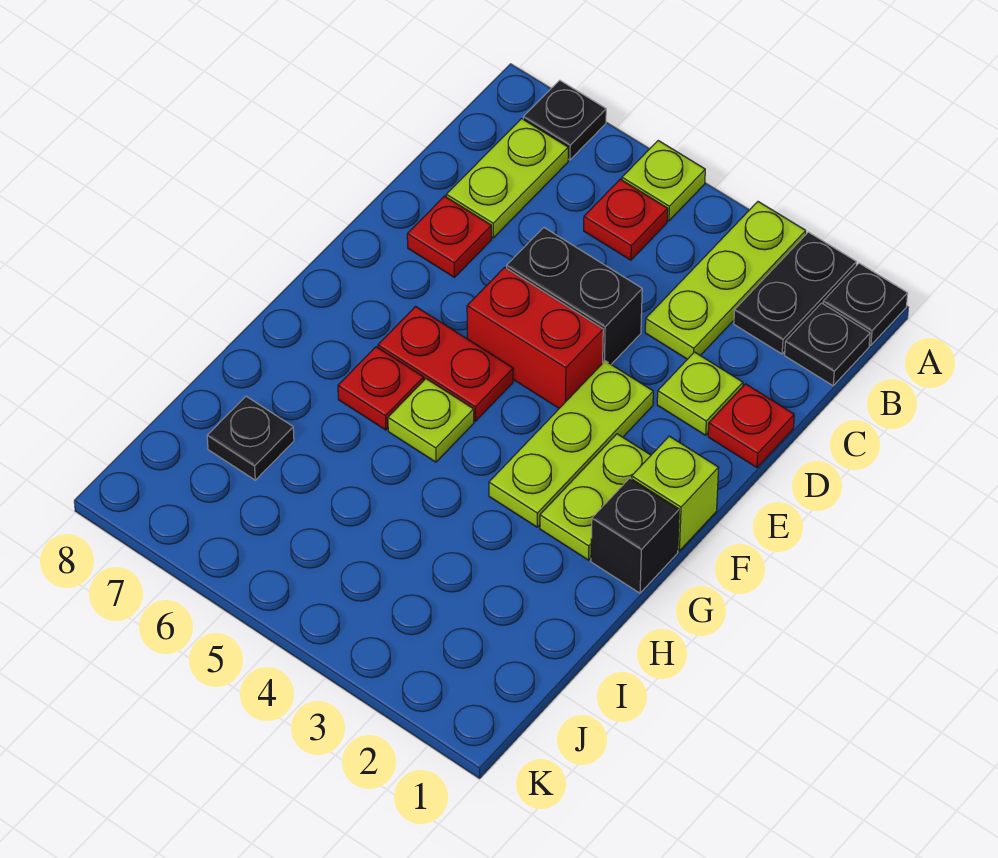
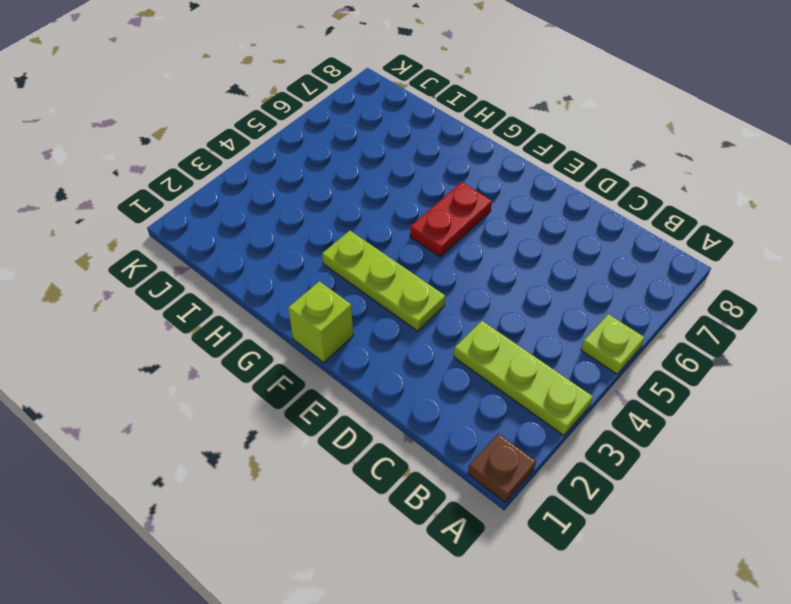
brown 1x1 plate [468,433,536,502] -> black 1x1 plate [823,263,908,345]
none -> black 1x2 plate [734,232,856,354]
none -> black 1x1 plate [523,80,606,160]
none -> black 1x1 plate [785,303,870,386]

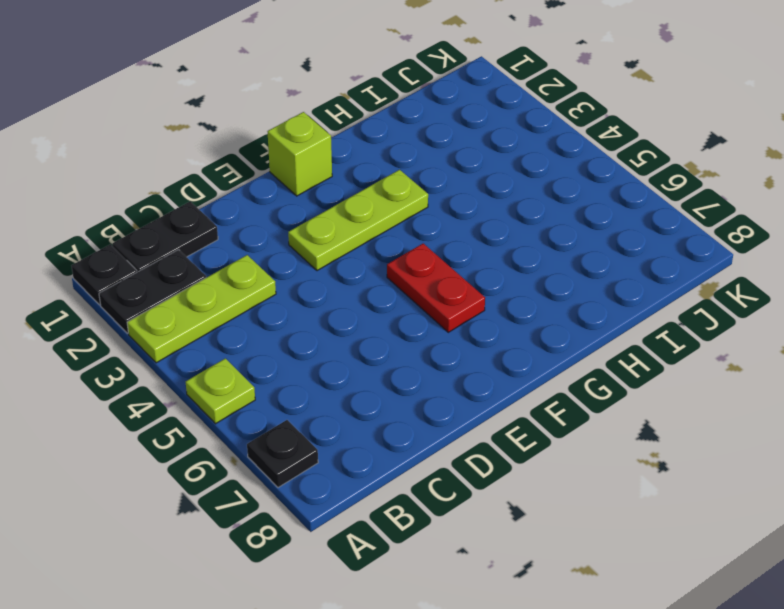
black 1x2 plate [113,201,218,272] -> black 1x1 plate [785,303,870,386]
none -> red 1x1 plate [584,179,668,260]
none -> lime 1x2 plate [446,119,568,238]
none -> red 1x1 plate [708,384,794,468]

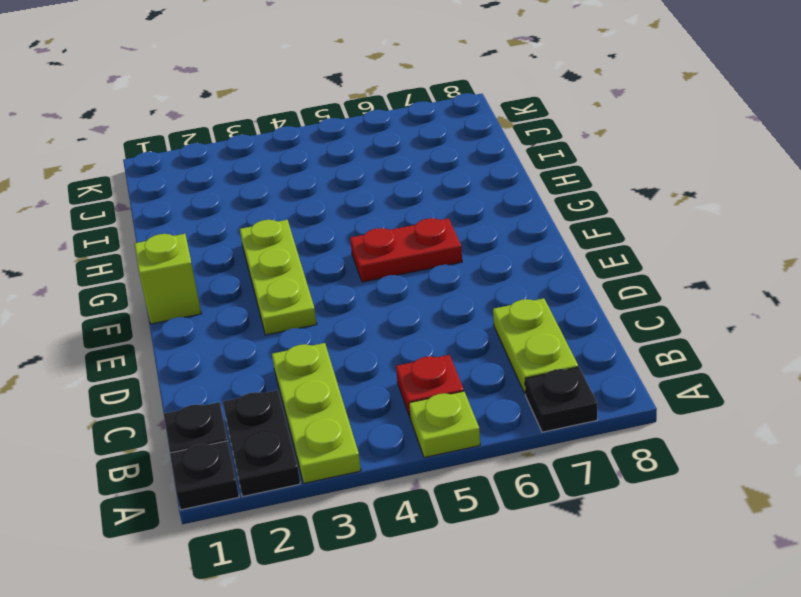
none -> red 1x1 plate [708,384,794,468]
none -> lime 1x1 plate [657,352,743,435]
none -> black 1x2 brick [507,227,642,364]

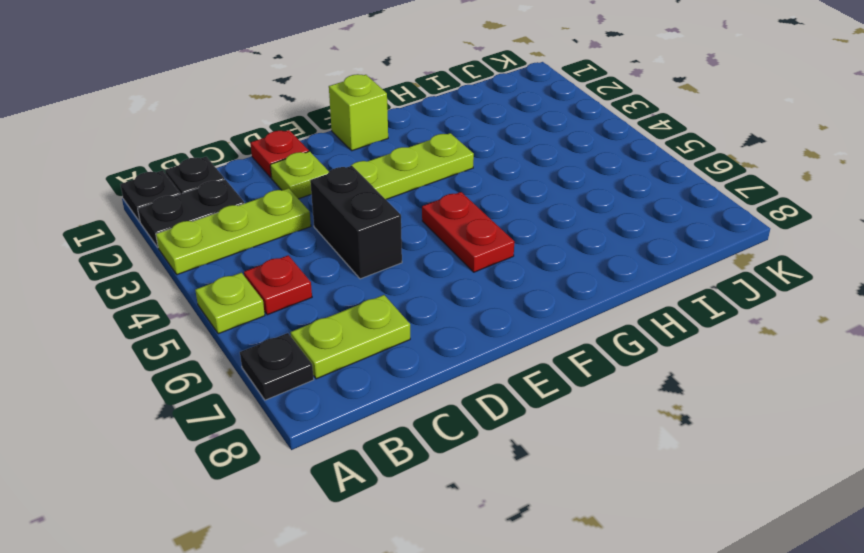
none -> red 1x1 plate [407,196,491,277]
none -> red 1x2 brick [467,267,603,408]
none -> lime 1x2 plate [540,434,651,560]

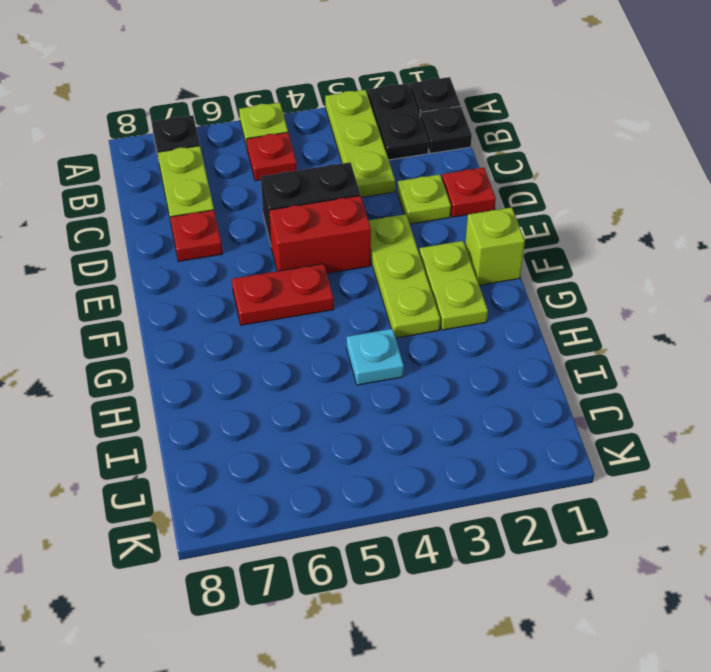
cyan 1x1 plate [347,329,404,385] -> none
none -> black 1x1 brick [591,478,679,593]
none -> lime 1x1 plate [388,379,474,462]
none -> red 1x1 plate [338,347,424,430]

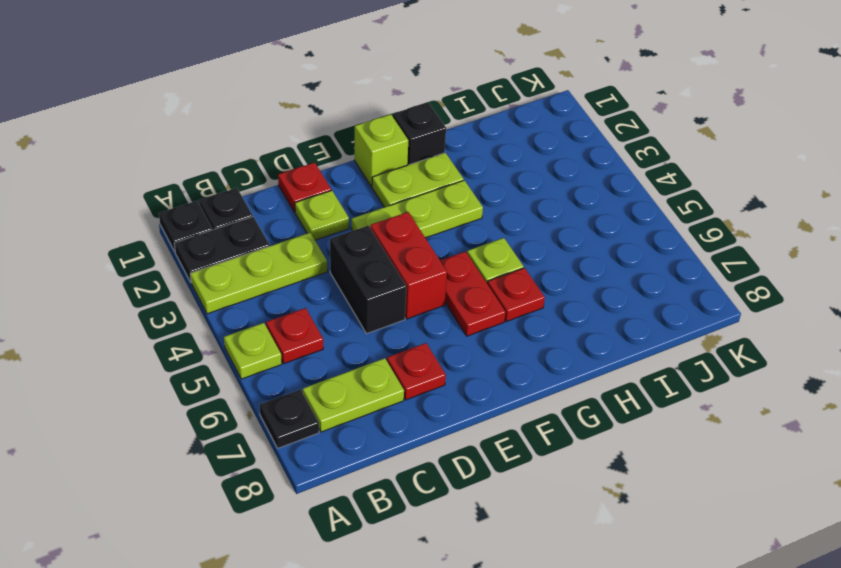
none -> black 1x1 plate [207,396,294,480]

